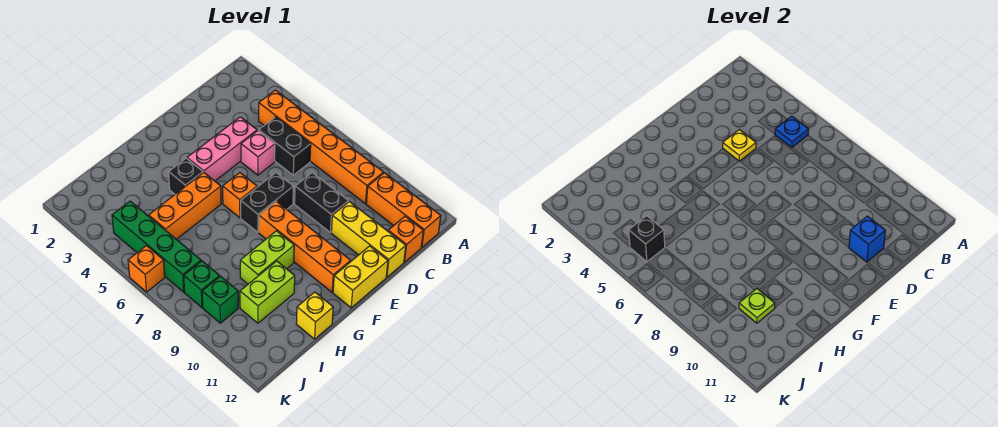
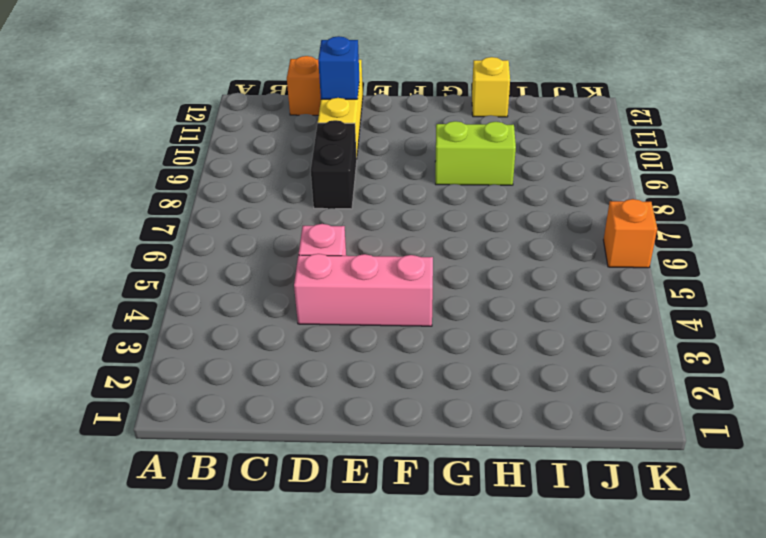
none -> orange 1x6 brick [259,90,383,204]
none -> orange 1x3 brick [366,173,441,247]
none -> black 1x2 brick [259,117,311,175]

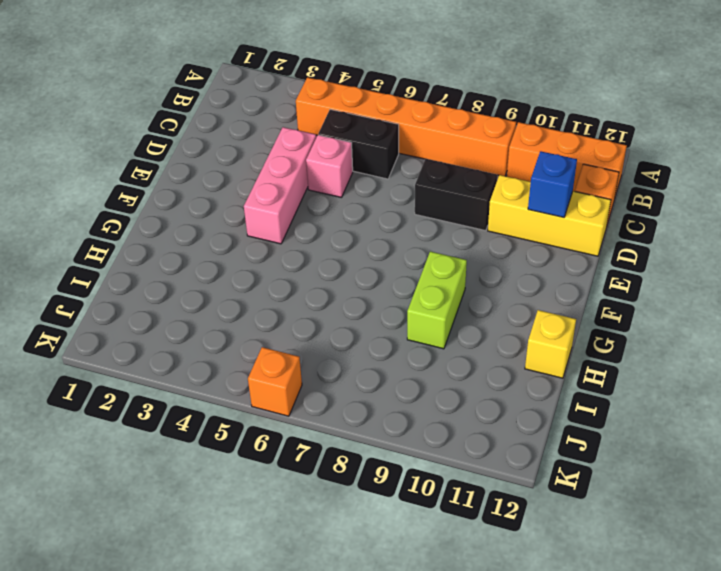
none -> black 1x2 brick [241,173,293,232]
none -> yellow 1x2 brick [333,246,388,308]
none -> orange 1x1 brick [223,173,257,218]

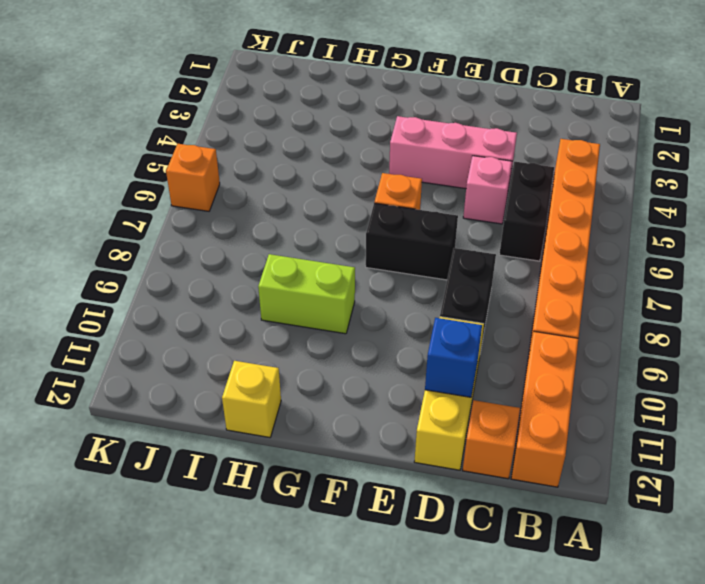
none -> yellow 1x2 brick [333,246,388,308]
none -> orange 1x4 brick [259,201,351,292]
none -> black 1x1 brick [169,158,203,194]

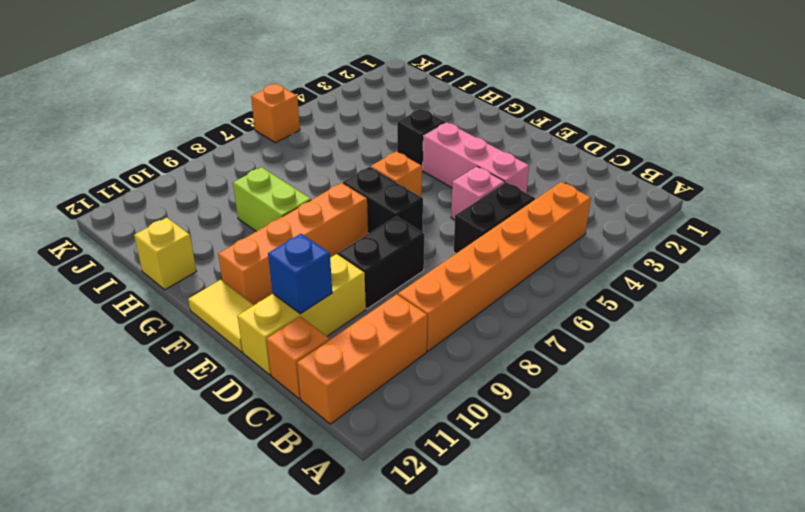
yellow 1x2 tile [188,280,254,352] -> yellow 1x2 brick [333,246,388,308]
none -> orange 1x3 brick [149,173,221,240]
none -> lime 1x2 brick [240,261,295,323]
none -> green 1x4 brick [112,201,201,292]

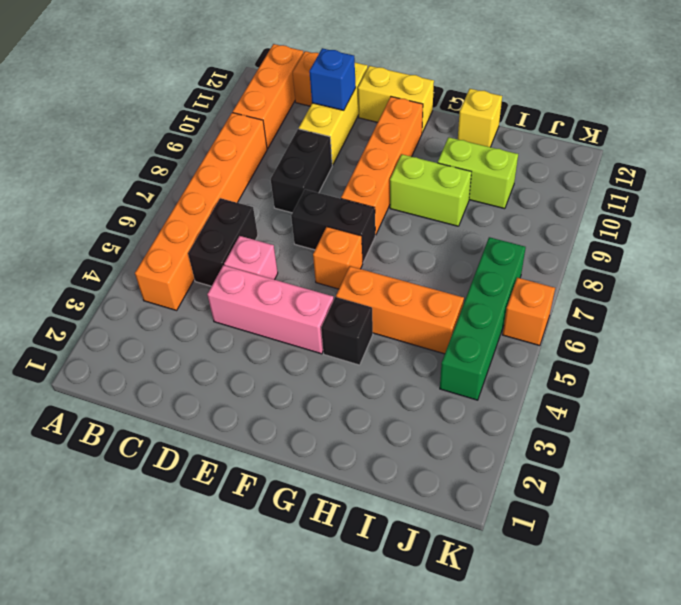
none -> green 1x1 brick [184,261,220,307]
none -> green 1x1 brick [202,276,238,323]
none -> blue 1x1 plate [775,116,809,148]

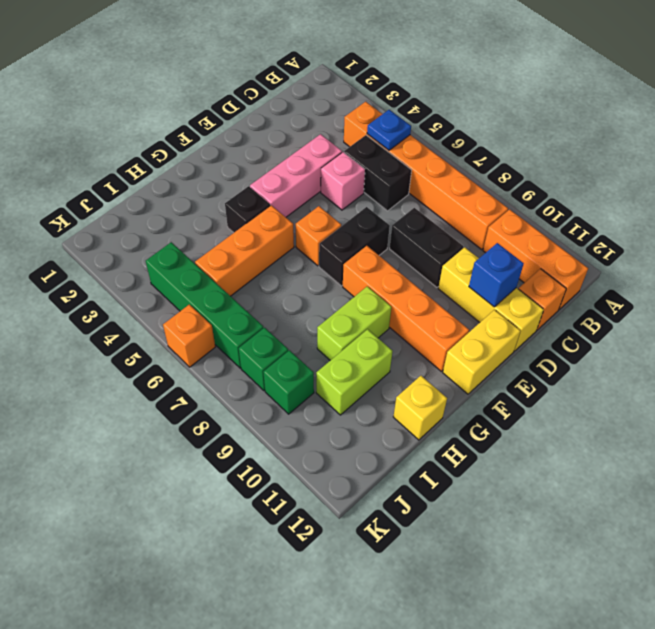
none -> yellow 1x1 plate [723,130,756,161]
none -> lime 1x1 plate [739,289,775,323]
none -> black 1x1 brick [629,216,665,262]

